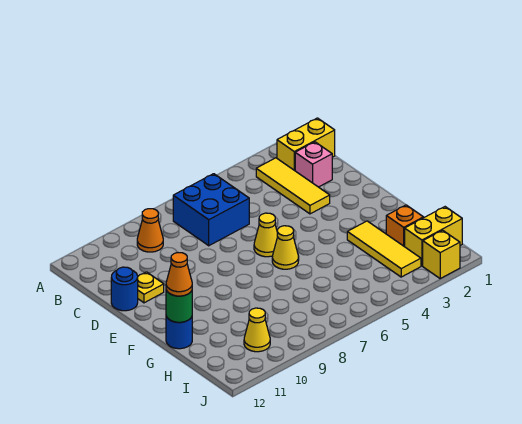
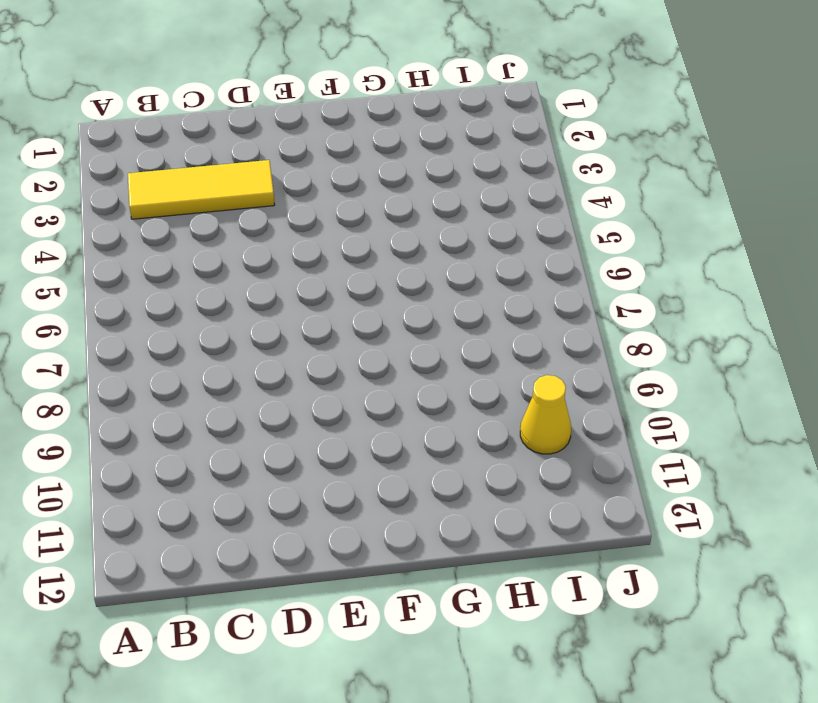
none -> yellow 1x2 brick [277,118,335,171]
none -> blue 2x2 brick [173,174,249,246]
none -> orange 1x1 cone [137,209,163,252]

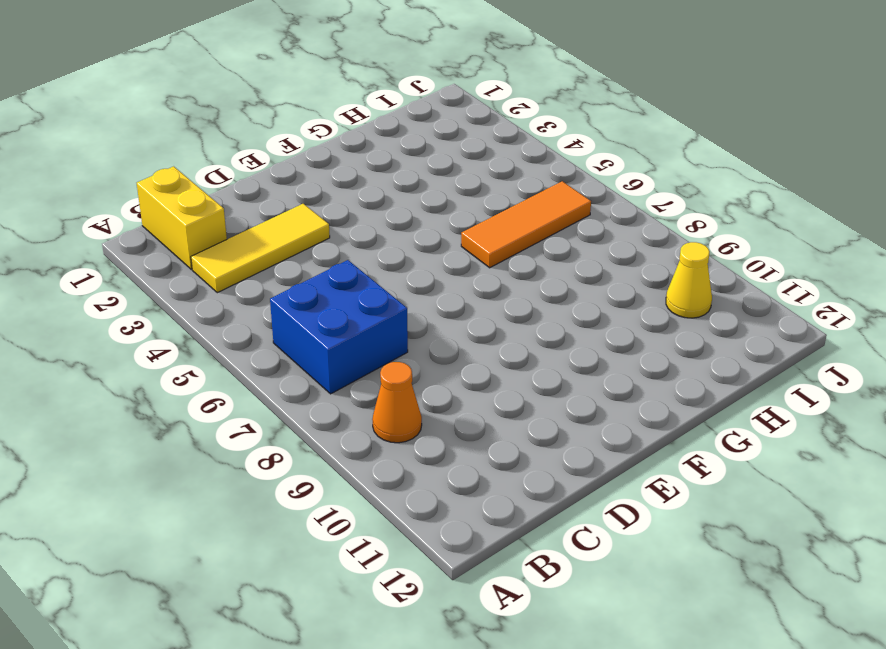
orange 1x3 tile [461,181,591,268] -> none
none -> pink 1x1 brick [295,142,332,187]
none -> yellow 1x1 plate [138,272,164,303]
none -> blue 1x1 round brick [111,267,138,311]

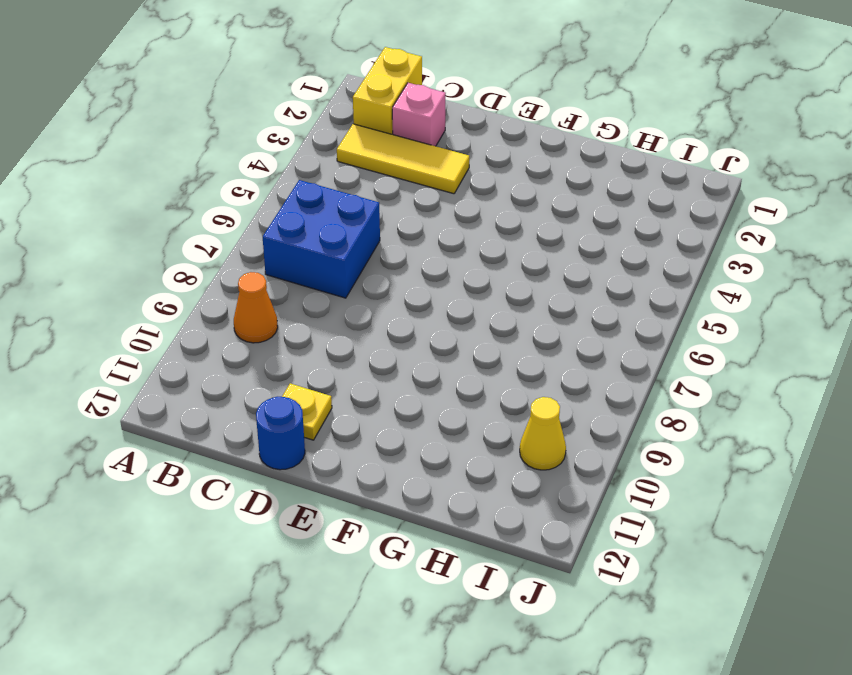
none -> yellow 1x1 cone [254,213,277,257]
none -> yellow 1x1 cone [272,226,299,269]
none -> yellow 1x3 tile [347,221,421,277]

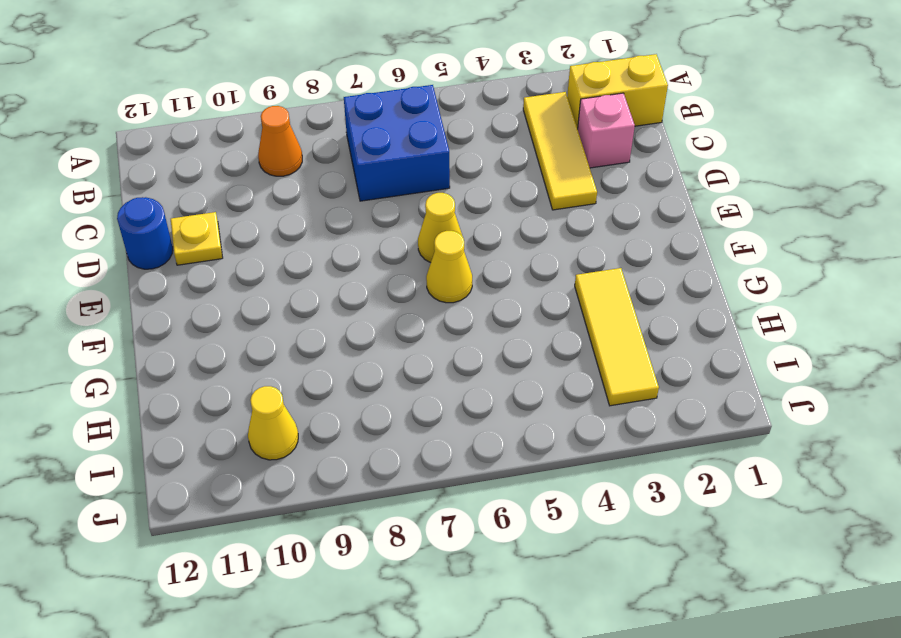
none -> blue 1x1 round brick [166,316,192,349]
none -> orange 1x1 brick [386,205,423,247]
none -> yellow 1x2 brick [405,207,462,266]

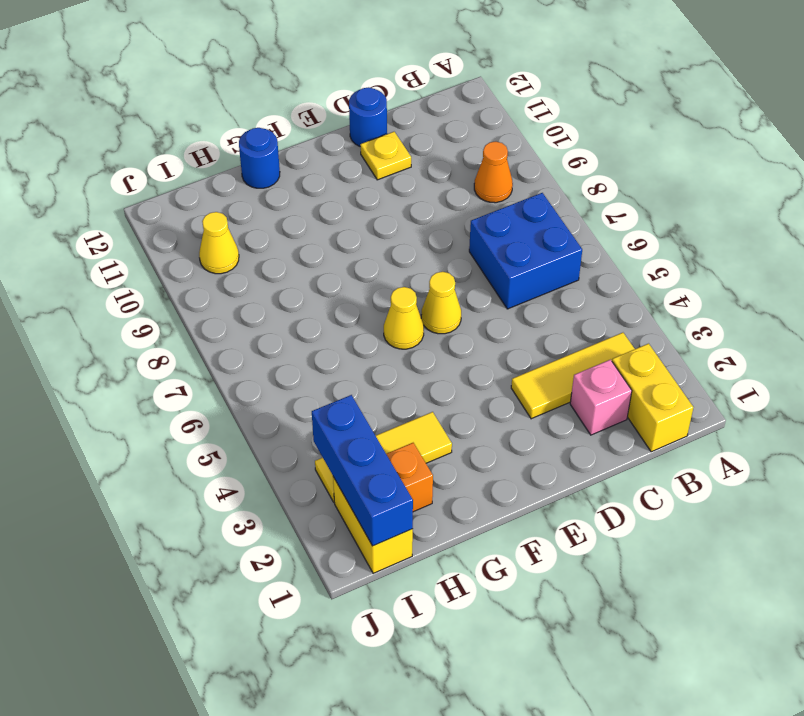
blue 1x3 brick [312,395,413,546] -> none
none -> yellow 1x1 brick [423,230,460,278]
none -> green 1x1 round brick [166,290,192,322]
none -> orange 1x1 cone [166,253,192,296]

